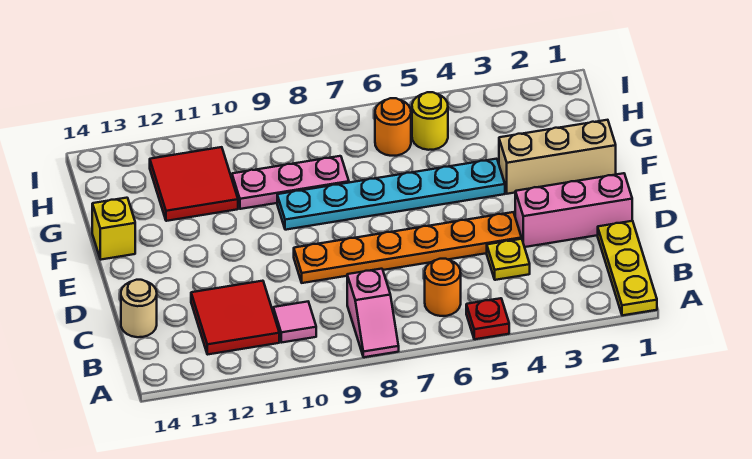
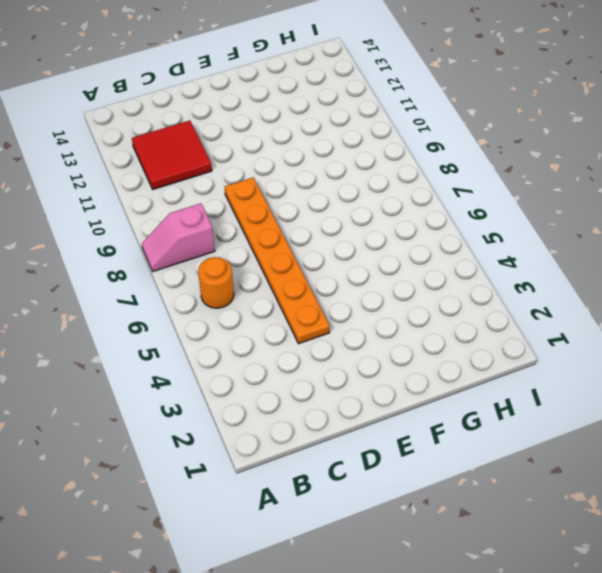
none -> yellow 1x3 plate [598,221,657,315]
none -> red 1x1 plate [466,298,509,339]
none -> pink 1x1 tile [273,302,316,343]

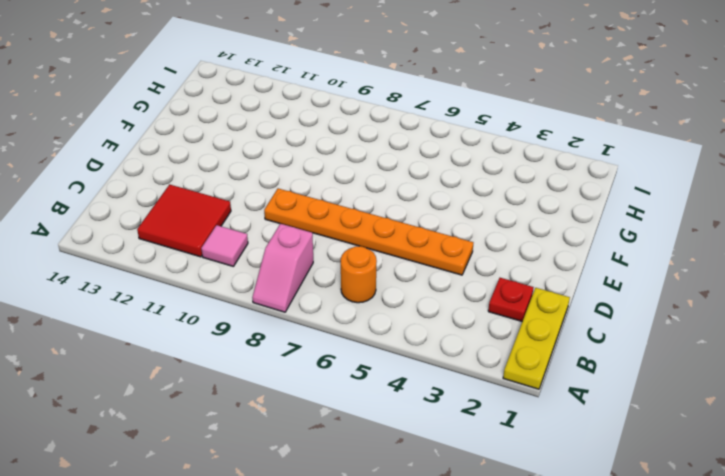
red 1x1 plate [488,278,534,322] -> red 1x1 plate moved to [466,298,509,339]
none -> yellow 1x1 plate [487,239,530,280]
none -> tan 1x1 round brick [121,280,157,337]
none -> pink 1x3 brick [515,173,632,247]

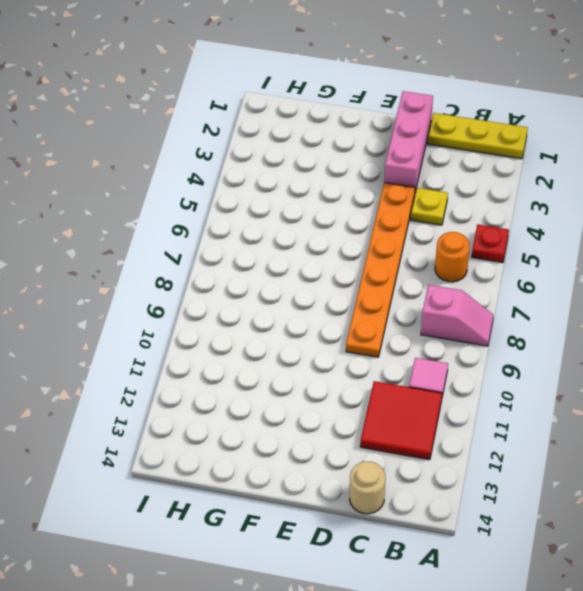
none -> tan 1x3 brick [499,120,616,194]
none -> cyan 1x6 plate [277,159,505,230]
none -> yellow 1x1 brick [92,198,135,260]

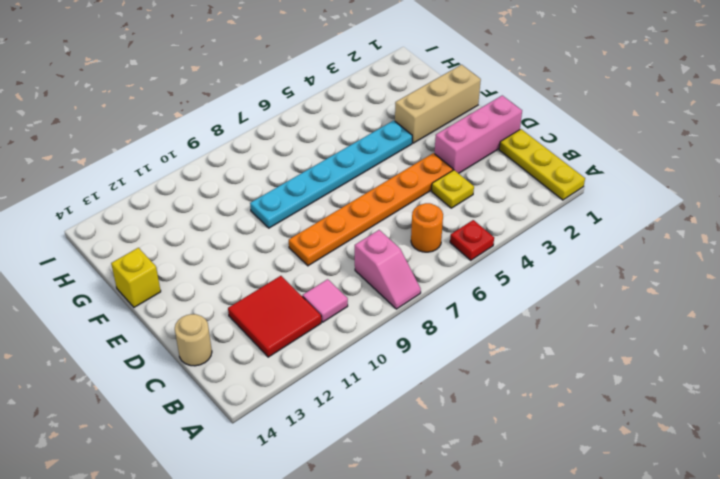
none -> pink 1x3 plate [232,156,349,209]
none -> red 2x2 tile [150,147,238,221]
none -> yellow 1x1 round brick [412,92,448,150]

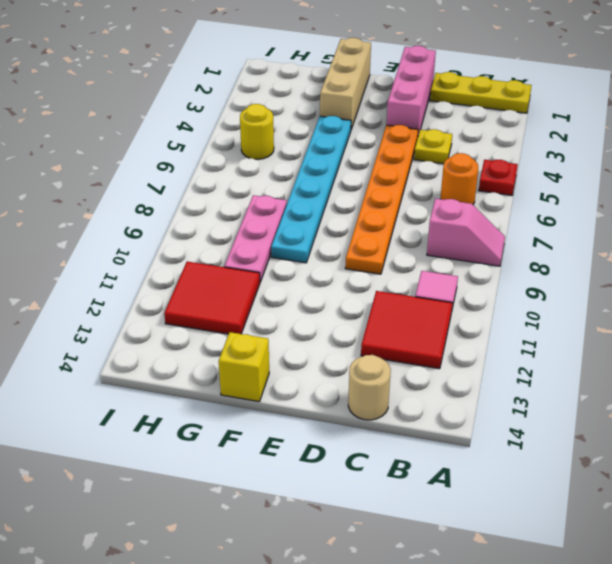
none -> orange 1x1 round brick [375,98,411,156]

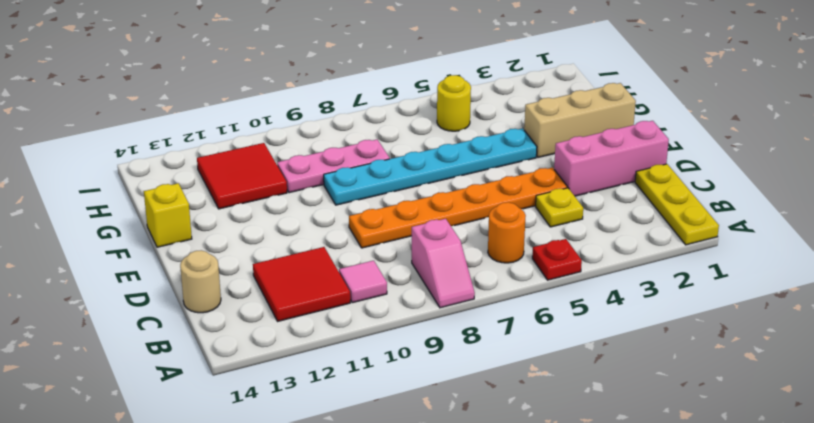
none -> orange 1x1 round brick [375,98,411,156]

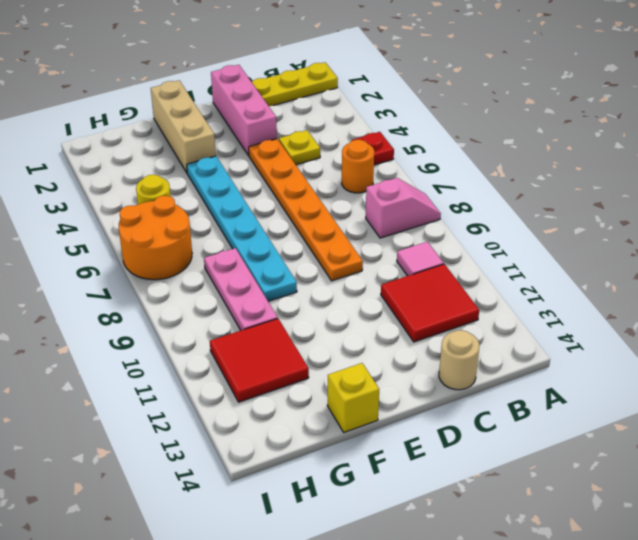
orange 2x2 round brick [119,196,192,280] -> orange 1x1 round brick [375,98,411,156]

